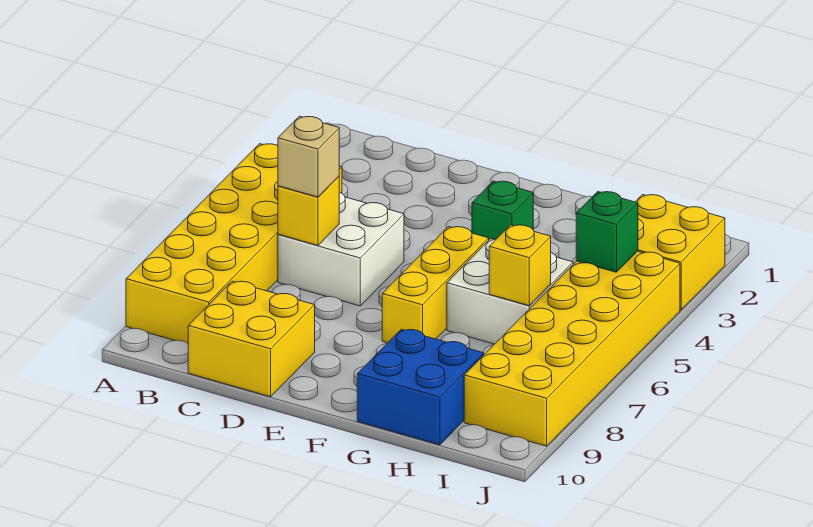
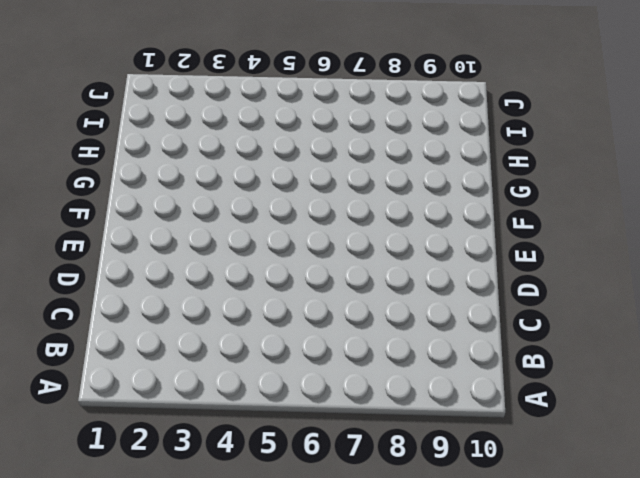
none -> yellow 2x6 brick [126,144,342,343]
none -> white 2x2 brick [278,192,404,306]
none -> yellow 2x2 brick [188,281,315,397]

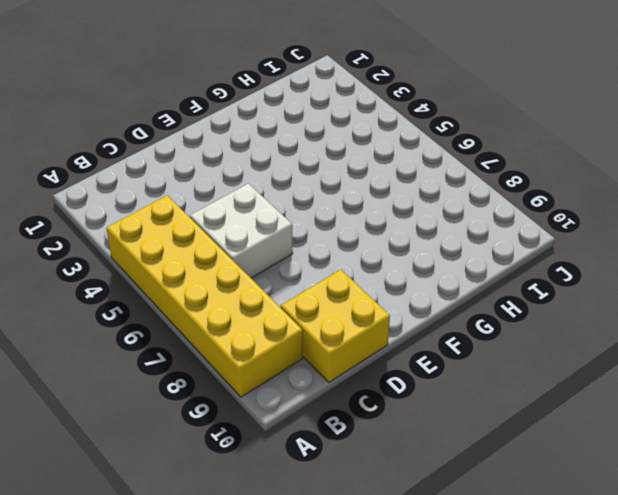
none -> green 1x1 brick [472,181,533,240]
none -> yellow 1x3 brick [382,227,489,343]
none -> white 2x2 brick [447,239,573,344]

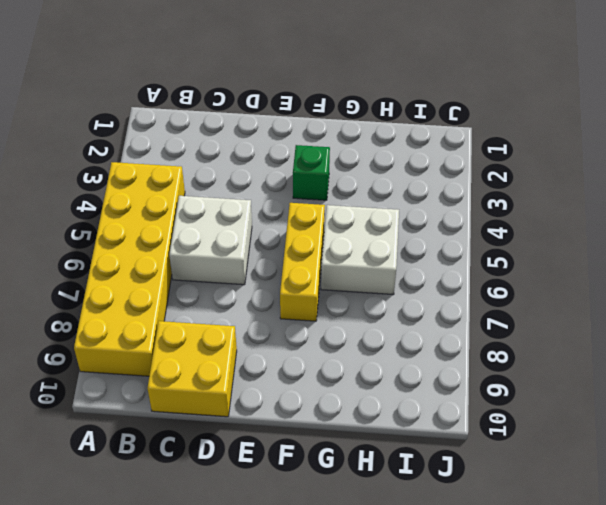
none -> blue 2x2 brick [357,329,484,445]
none -> yellow 2x2 brick [635,195,725,310]
none -> yellow 2x6 brick [464,251,680,446]

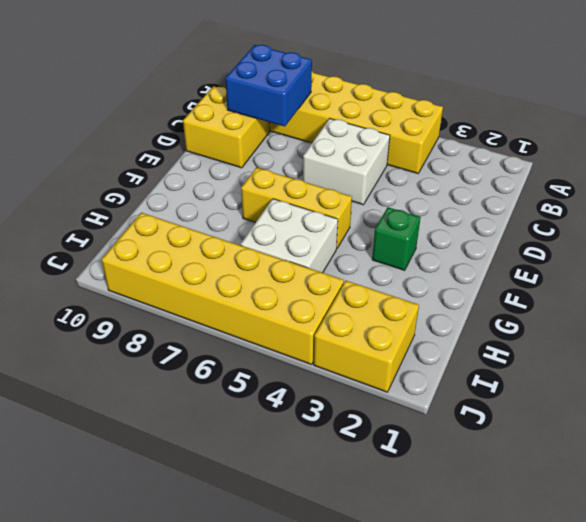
blue 2x2 brick [225,45,312,126] -> blue 2x2 brick moved to [357,329,484,445]
none -> yellow 1x1 brick [278,177,339,245]
none -> yellow 1x1 brick [489,225,551,306]
none -> green 1x1 brick [576,192,638,272]

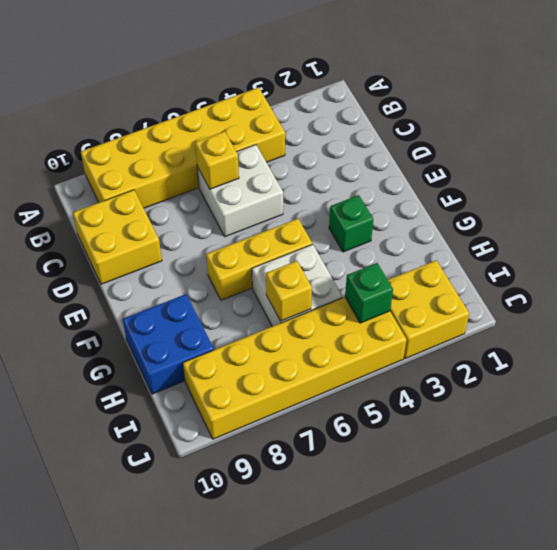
none -> tan 1x1 brick [278,116,339,197]

